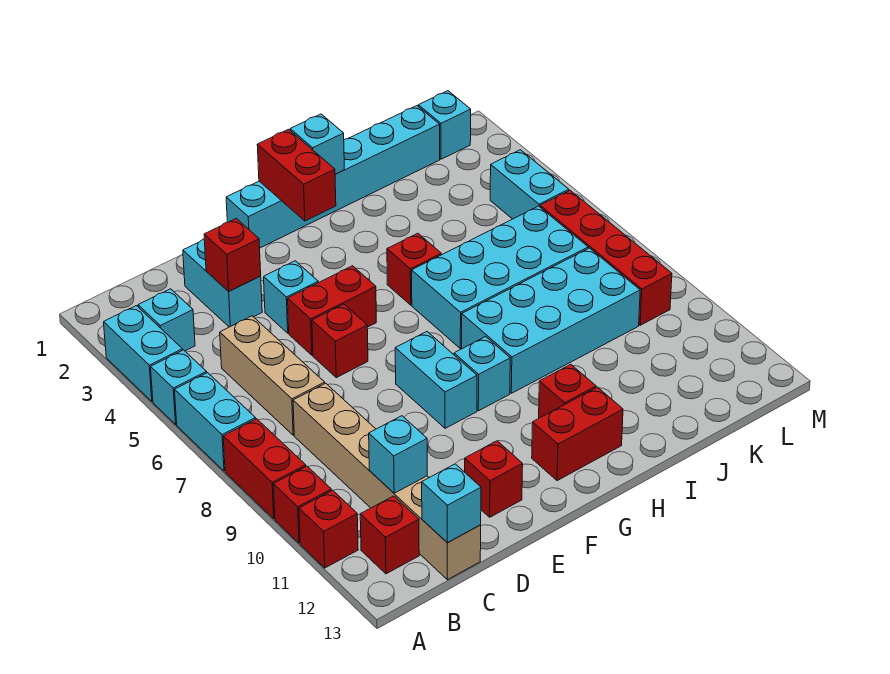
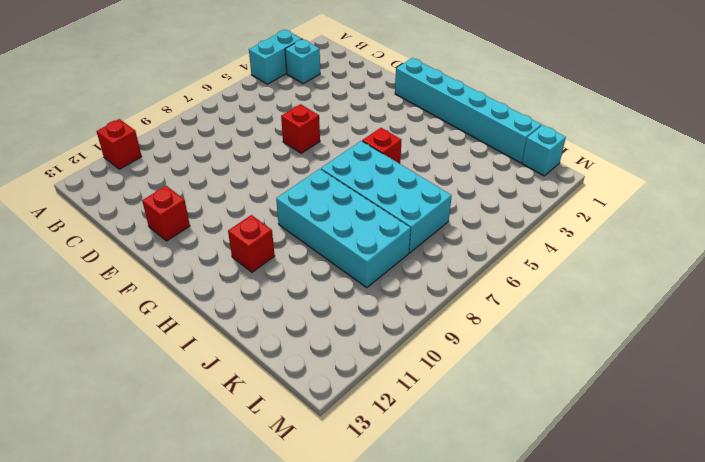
none -> cyan 1x1 brick [151,350,207,424]
none -> cyan 1x2 brick [175,373,256,471]
none -> red 1x2 brick [223,419,306,519]
none -> red 1x1 brick [273,466,331,543]

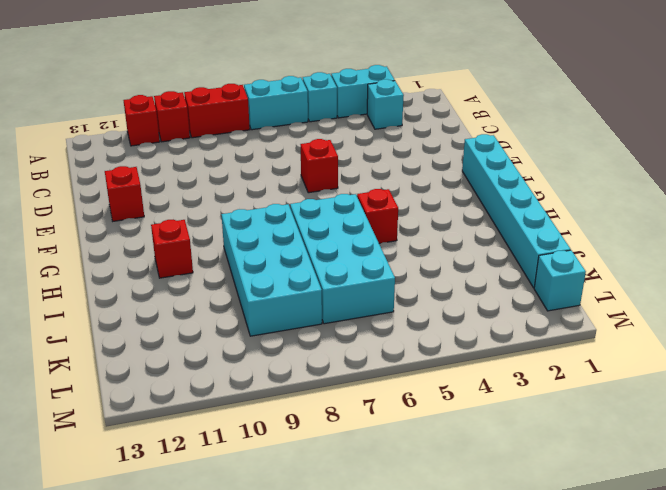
none -> red 1x1 brick [360,496,419,574]
none -> tan 1x3 brick [220,316,325,435]
none -> tan 1x6 brick [293,383,481,580]
none -> cyan 1x2 brick [183,239,262,327]

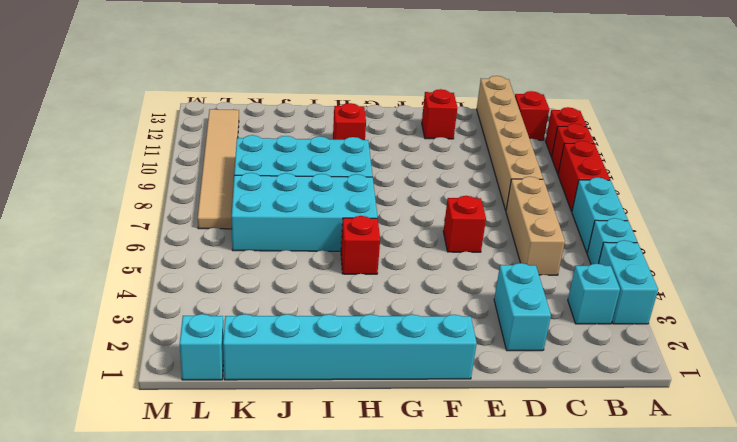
tan 1x6 tile [198,109,239,229] -> red 1x4 brick [540,191,672,325]
none -> cyan 1x1 brick [264,261,318,333]
none -> red 1x2 brick [288,266,376,355]
none -> cyan 1x2 brick [395,332,477,428]
none -> cyan 1x1 brick [454,337,510,411]

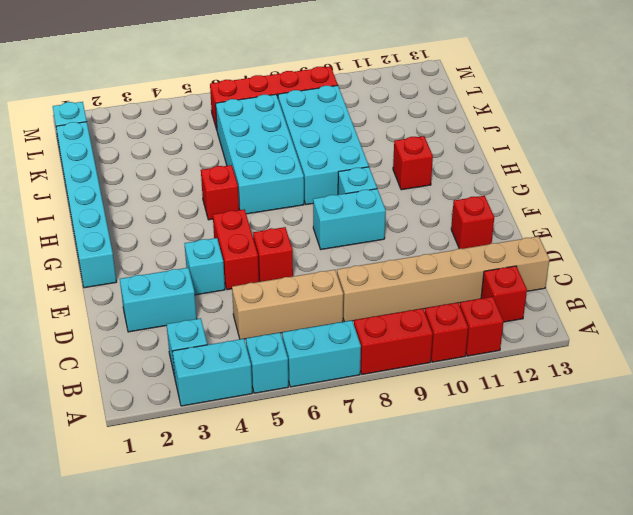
none -> red 1x2 brick [532,387,623,481]
none -> cyan 1x2 brick [490,150,569,219]
none -> cyan 1x1 brick [369,416,427,493]
none -> cyan 1x1 brick [422,464,481,543]

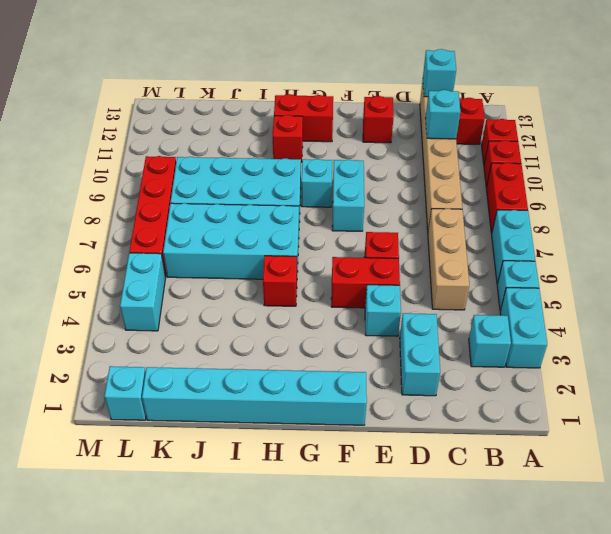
none -> red 1x1 brick [204,219,261,291]
none -> red 1x2 brick [257,129,336,221]
none -> cyan 1x1 brick [290,114,344,174]

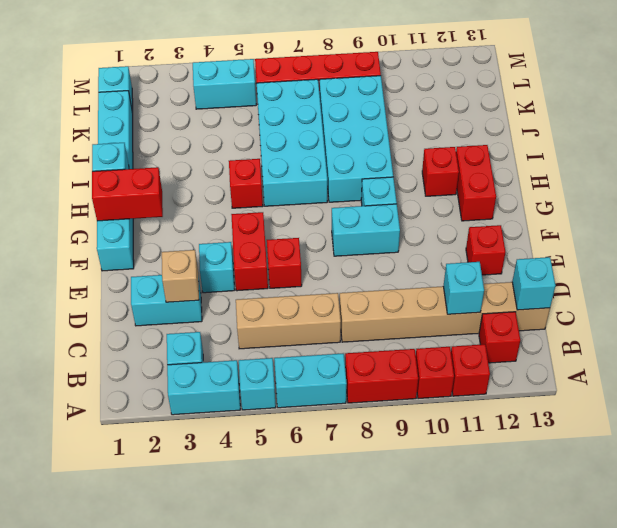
tan 1x1 brick [162,250,199,302] -> red 1x1 brick [204,219,261,291]

